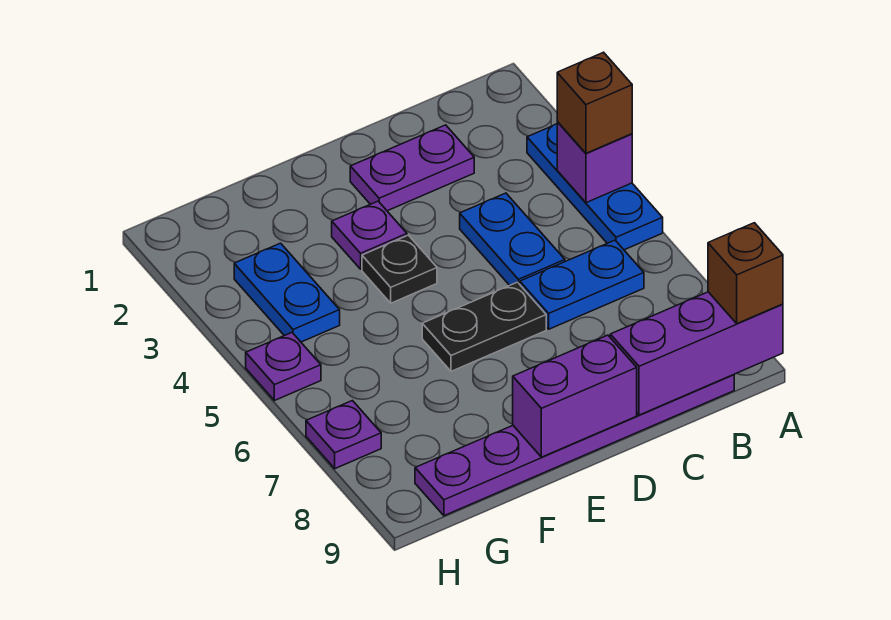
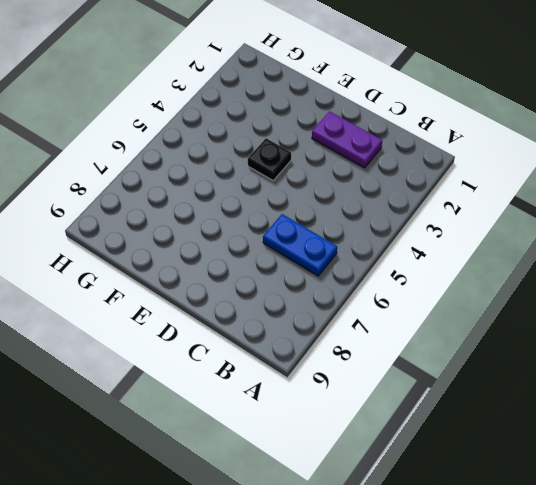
none -> blue 1x3 plate [527,124,663,250]
none -> purple 1x6 plate [415,375,734,516]
none -> blue 1x2 plate [460,193,565,285]

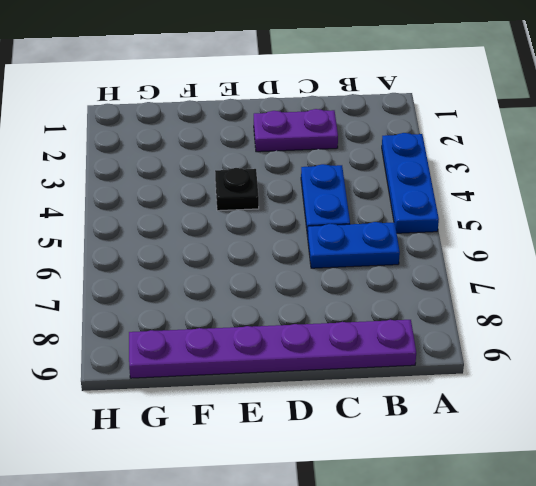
none -> black 1x2 plate [422,282,546,371]
none -> purple 1x1 plate [332,201,407,269]
none -> blue 1x2 plate [234,243,340,342]

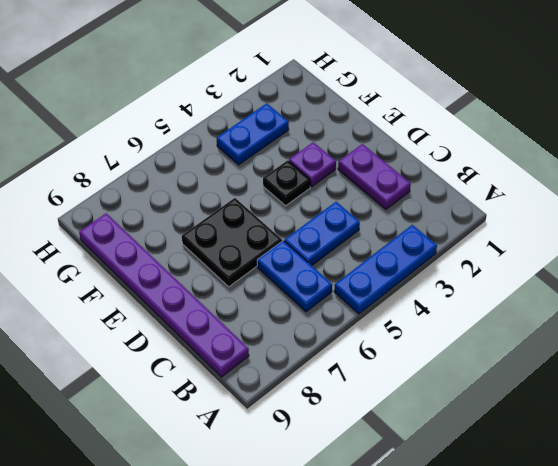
black 2x2 plate [182,198,282,287] -> black 1x2 plate [422,282,546,371]
none -> purple 1x1 plate [246,333,321,401]
none -> purple 1x1 plate [306,401,381,469]
none -> purple 1x1 brick [557,122,632,203]

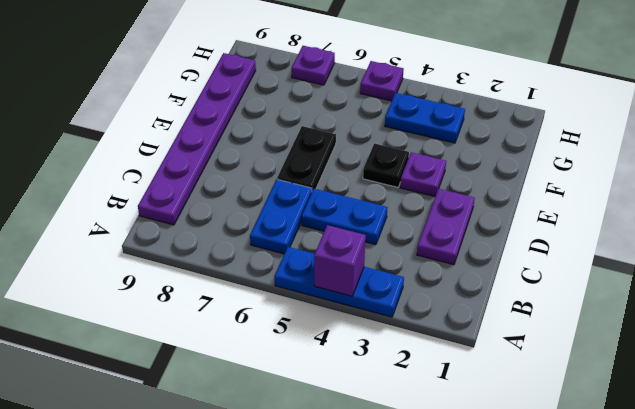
none -> purple 1x3 brick [610,292,783,415]
none -> purple 1x2 brick [513,335,637,457]
none -> brown 1x1 brick [557,52,632,153]

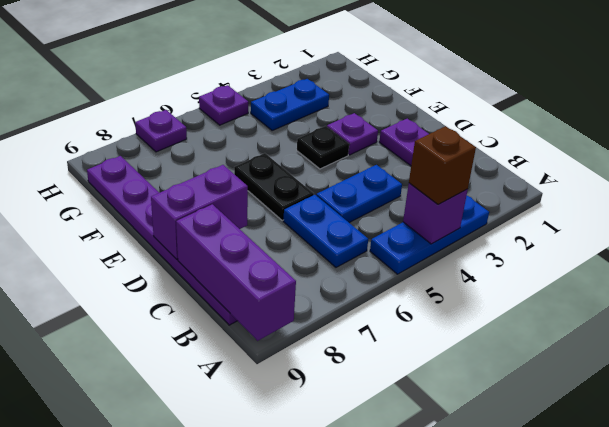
purple 1x2 brick [151,165,248,259] -> purple 1x2 brick turned to [513,335,637,457]
none -> brown 1x1 brick [708,223,783,324]

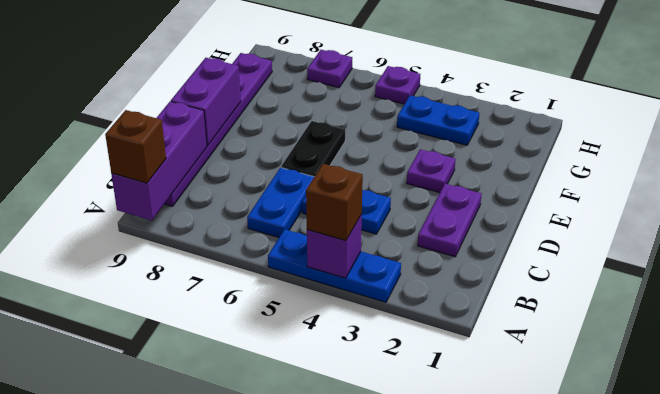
none -> black 1x1 plate [362,235,437,303]

